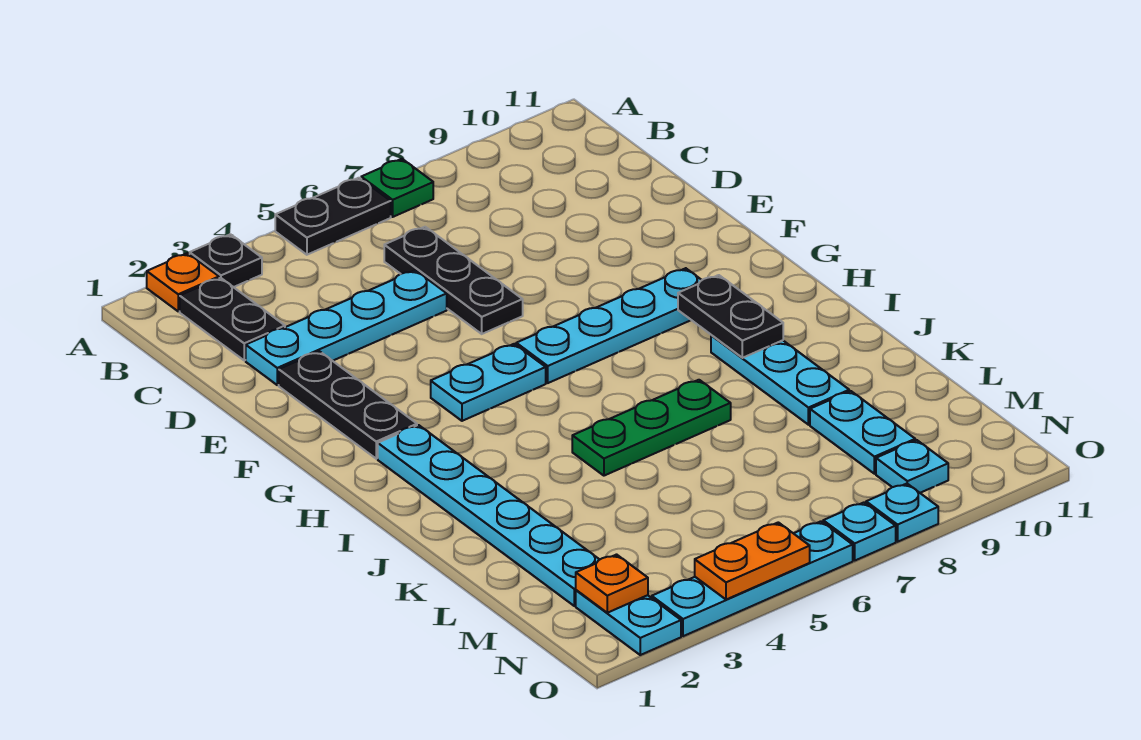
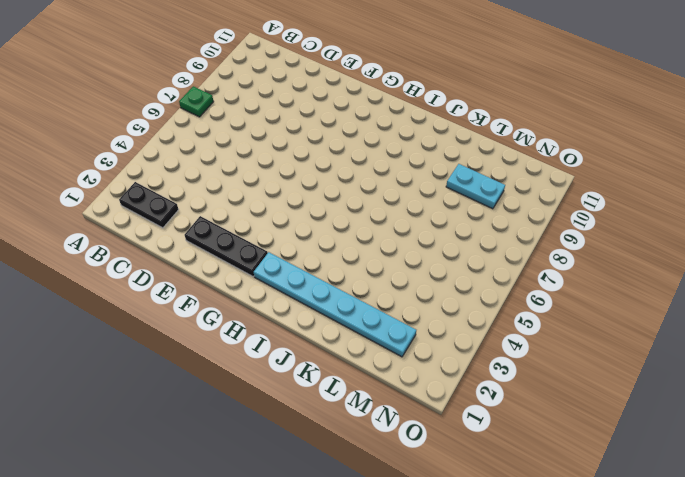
none -> orange 1x1 plate [147,253,219,311]
none -> black 1x1 plate [190,234,262,287]
none -> black 1x2 plate [275,178,391,255]

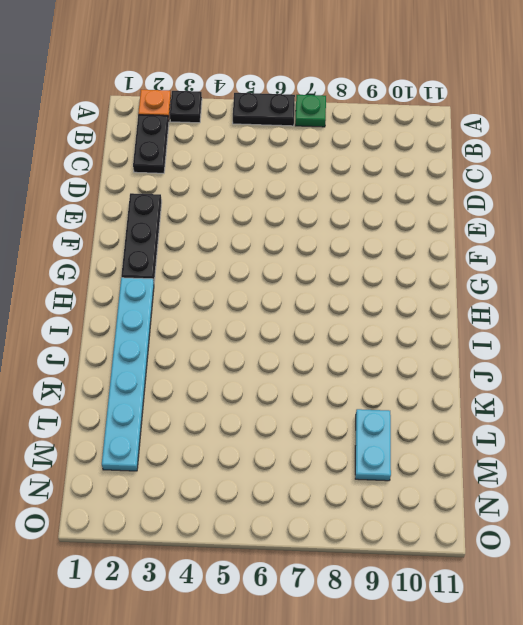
none -> black 1x3 plate [384,227,523,334]
none -> cyan 1x4 plate [246,270,447,385]
none -> cyan 1x2 plate [431,344,546,421]

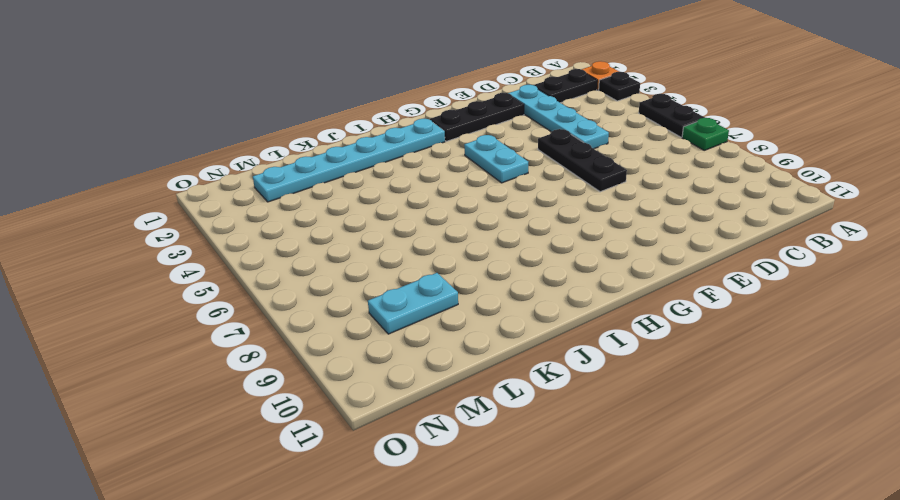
black 1x3 plate [538,129,627,192] -> black 1x3 plate turned to [384,227,523,334]
none -> cyan 1x4 plate [516,268,702,383]
none -> cyan 1x3 plate [711,335,849,425]
none -> green 1x3 plate [572,380,731,476]

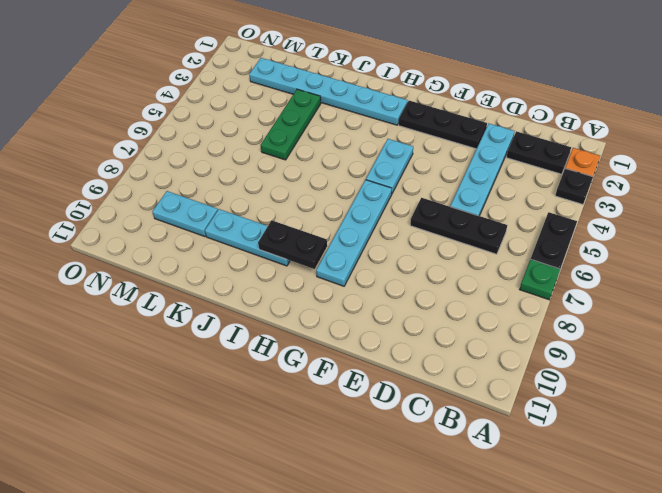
green 1x3 plate [260,89,321,160] -> green 1x3 plate moved to [572,380,731,476]
none -> cyan 1x2 plate [576,590,681,655]
none -> cyan 1x1 plate [876,440,948,493]
none -> cyan 1x4 plate [652,521,853,636]

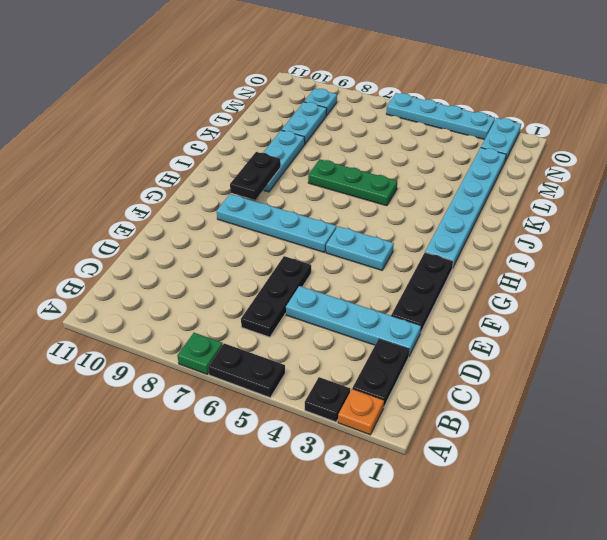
none -> cyan 1x1 plate [823,503,896,560]
none -> cyan 1x1 plate [866,484,938,542]
none -> orange 1x1 plate [576,555,648,613]

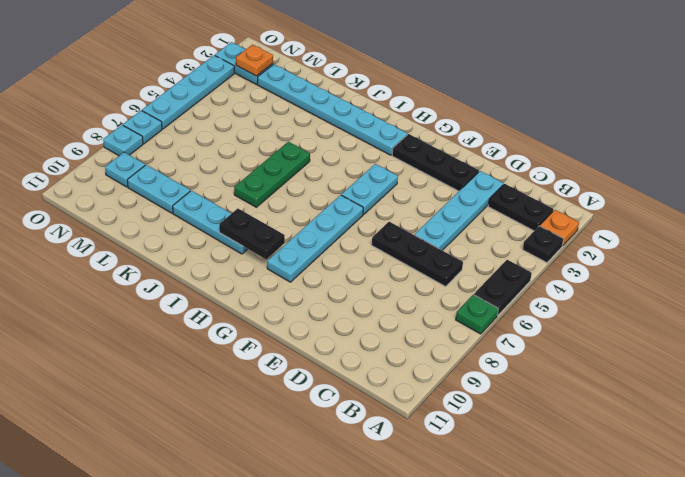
none -> orange 1x2 plate [695,522,810,600]

